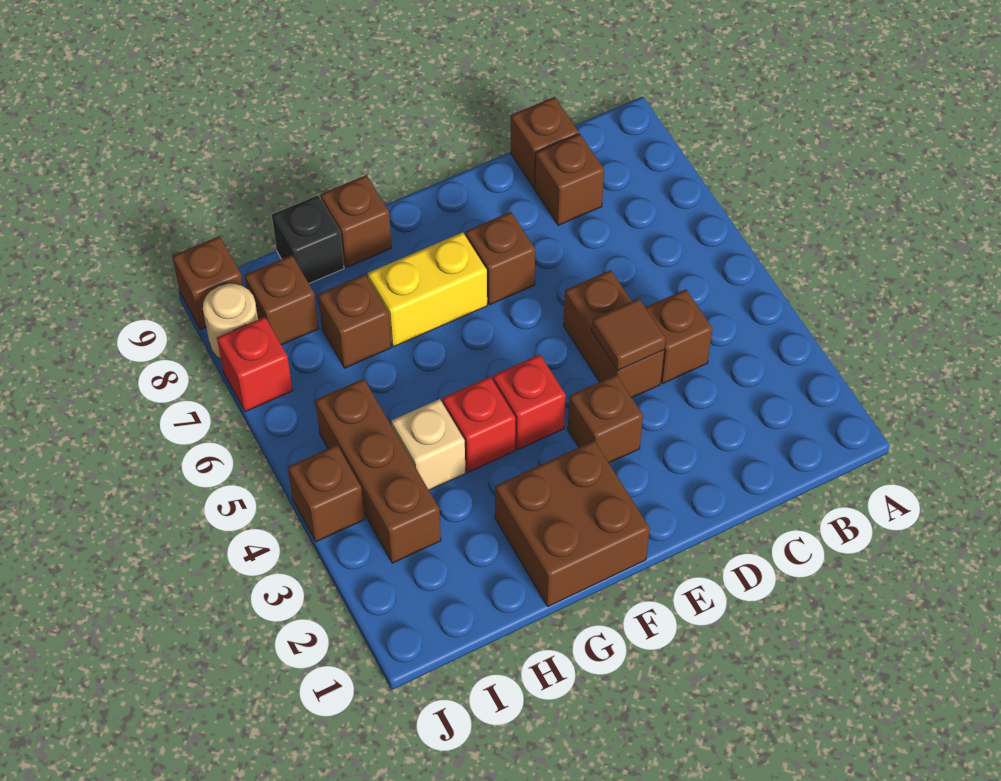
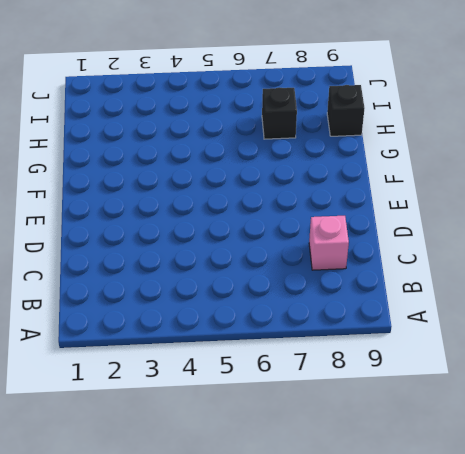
pink 1x1 brick [309,216,349,270] -> brown 1x1 brick [535,134,604,225]
black 1x1 brick [262,87,297,139] -> brown 1x1 brick [318,274,391,368]
none -> brown 1x1 brick [645,289,713,383]
none -> brown 1x1 brick [510,97,579,188]
none -> brown 1x2 brick [563,270,664,398]

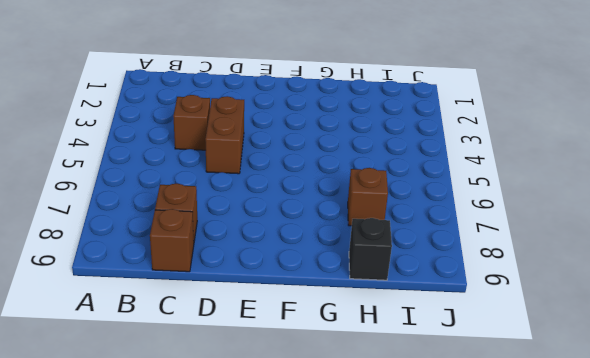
none -> brown 1x1 brick [568,374,643,463]
none -> brown 1x1 brick [465,212,535,305]
none -> brown 2x2 brick [495,441,650,606]

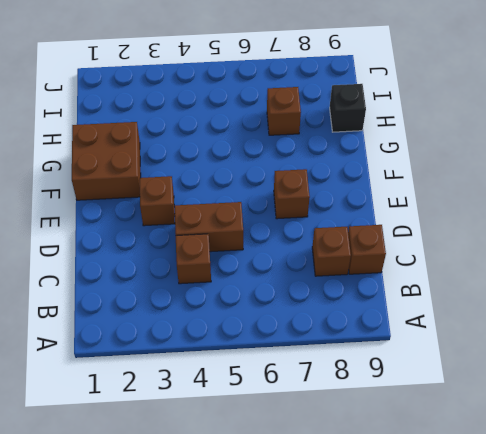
none -> red 1x1 brick [493,354,566,450]
none -> yellow 1x2 brick [368,232,487,347]
none -> red 1x1 brick [442,377,515,472]

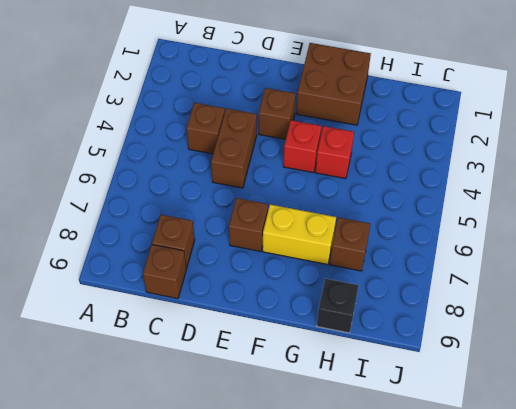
none -> brown 1x1 brick [321,175,392,268]
none -> tan 1x1 brick [391,399,466,490]
none -> brown 1x3 brick [315,379,441,563]

